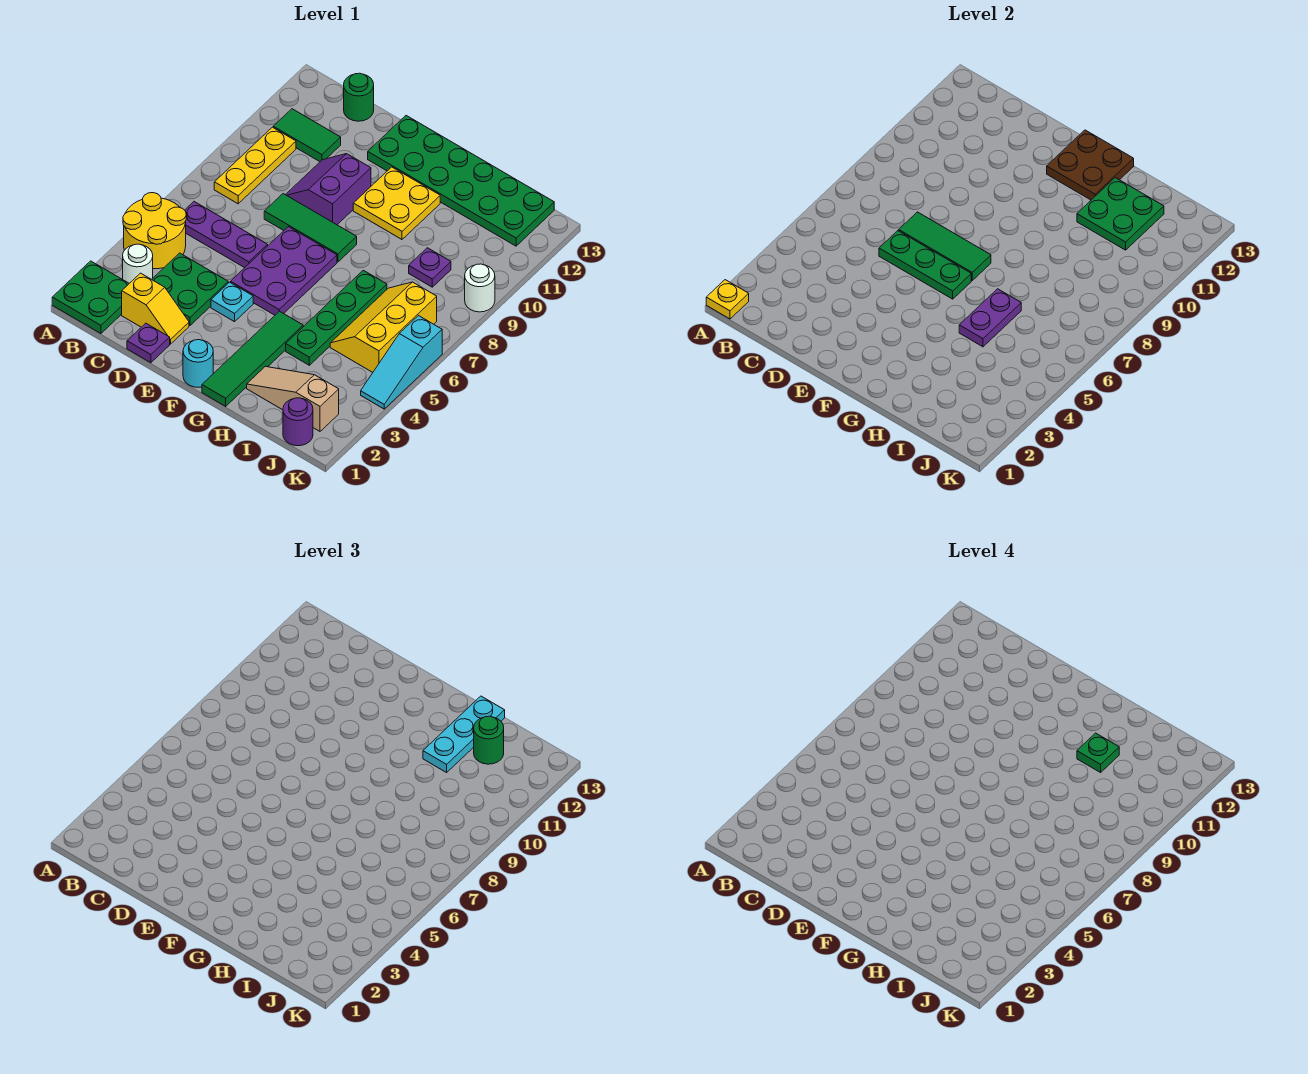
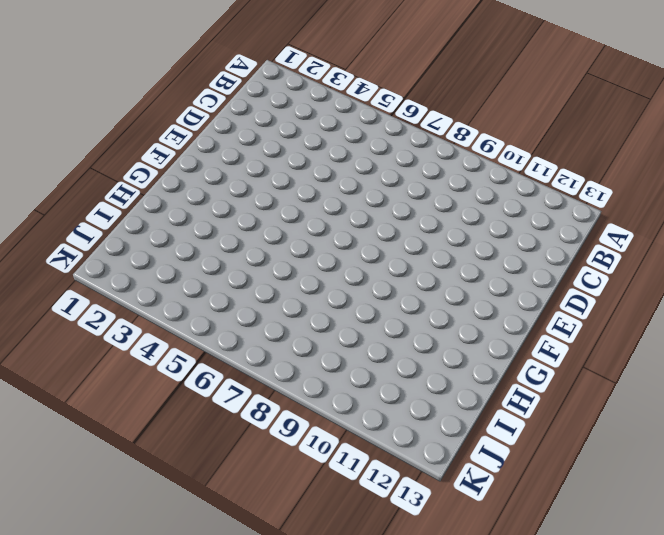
none -> green 2x2 plate [52,261,129,333]
none -> yellow 2x2 round brick [123,193,186,269]
none -> white 1x1 round brick [123,244,153,283]
none -> purple 1x3 plate [185,202,268,268]

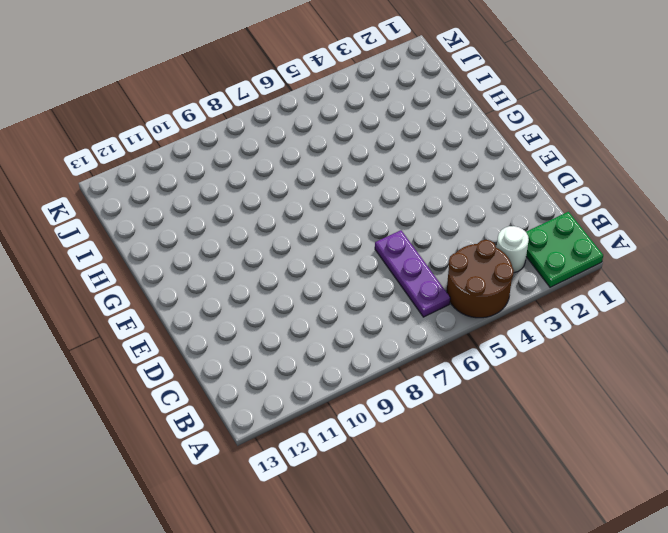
brown 2x2 round brick [447,240,514,318] -> yellow 2x2 round brick [123,193,186,269]
none -> yellow 1x3 plate [214,127,296,204]
none -> green 1x2 tile [273,109,341,161]
none -> yellow 1x2 slope [122,273,189,344]
none -> green 2x2 plate [152,253,228,325]

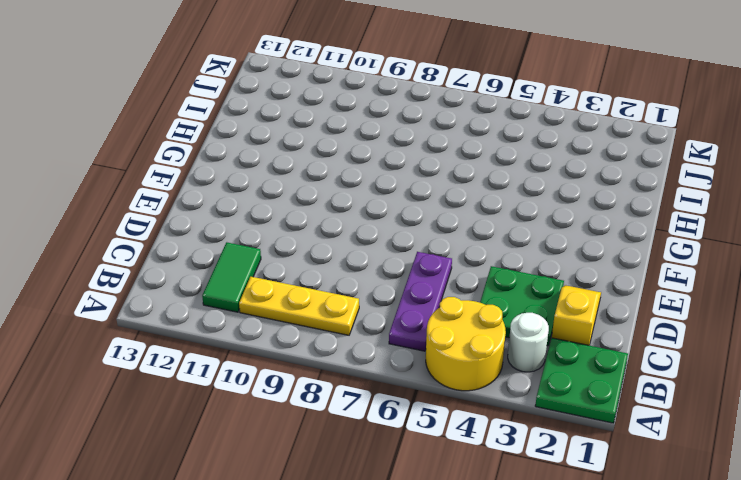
none -> green 1x1 round brick [344,73,374,121]
none -> purple 1x1 plate [127,323,170,363]
none -> green 1x3 tile [264,194,357,262]
none -> purple 2x2 slope [286,154,371,225]

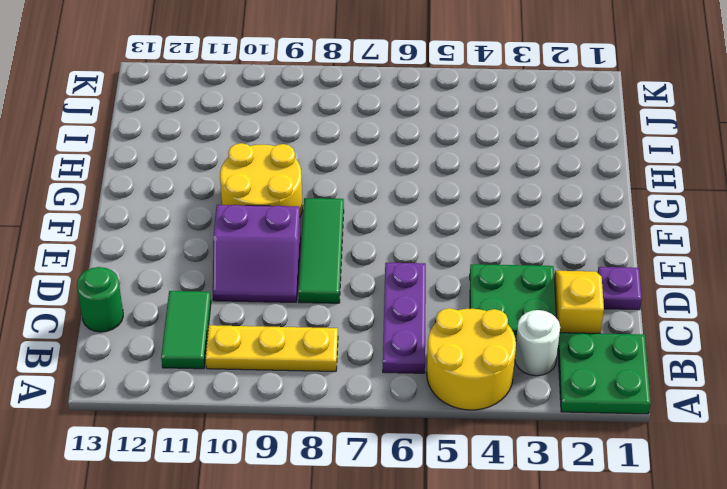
yellow 2x2 round brick [220,143,303,216] -> yellow 2x2 plate [353,167,440,239]
none -> cyan 1x1 plate [211,282,253,322]
none -> purple 2x3 plate [231,227,337,315]
none -> green 2x6 plate [368,116,554,246]
none -> cyan 1x1 round brick [183,340,213,387]

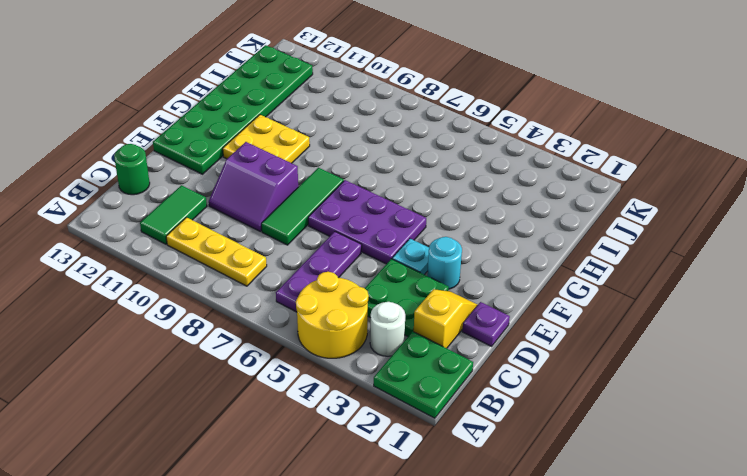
cyan 1x1 round brick [427,237,462,289] -> cyan 1x1 round brick moved to [183,340,213,387]
none -> green 1x4 tile [202,311,303,406]
none -> tan 1x3 slope [247,366,339,431]
none -> green 1x4 plate [286,270,387,365]
none -> yellow 2x3 slope [330,282,437,372]

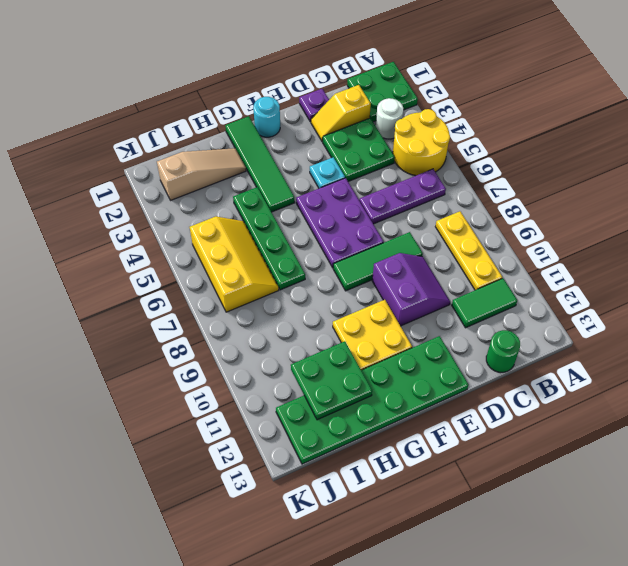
none -> purple 1x1 plate [409,248,451,287]
none -> purple 1x1 round brick [283,398,313,446]
none -> cyan 1x3 slope [361,316,442,409]
none -> white 1x1 round brick [465,264,495,312]

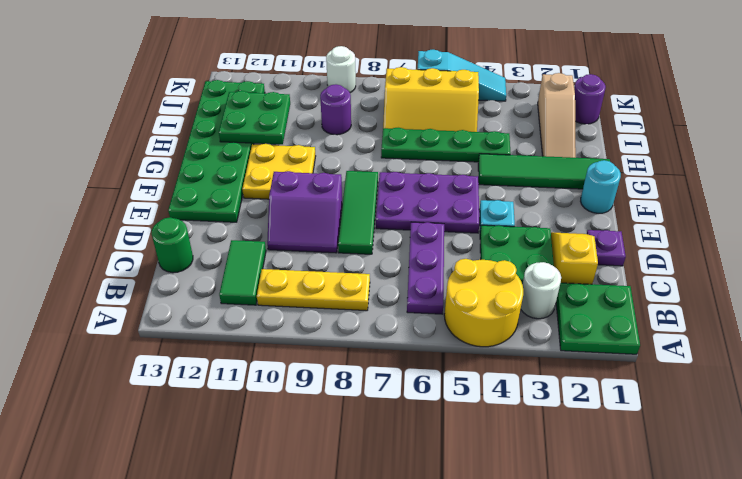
purple 1x1 round brick [320,84,351,135] -> purple 1x1 plate [409,248,451,287]
none -> yellow 1x1 plate [706,280,749,319]
none -> green 1x3 plate [879,231,971,299]
none -> green 1x3 tile [899,212,991,280]
none -> brown 2x2 plate [1047,130,1134,200]

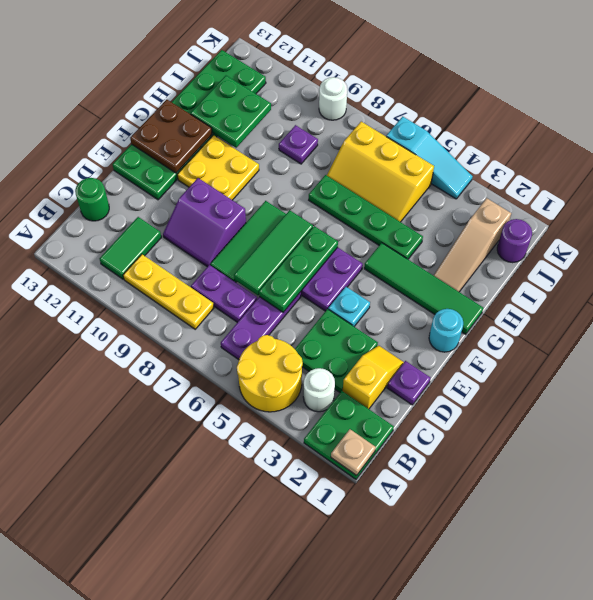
tan 1x1 plate [331,429,376,475] -> yellow 1x1 plate [706,280,749,319]
purple 1x2 plate [191,265,257,322] -> purple 1x2 plate moved to [959,289,1021,347]
none -> cyan 1x3 plate [423,696,505,772]
none -> green 1x1 round brick [474,716,504,764]
none -> green 1x1 plate [1077,733,1119,772]

